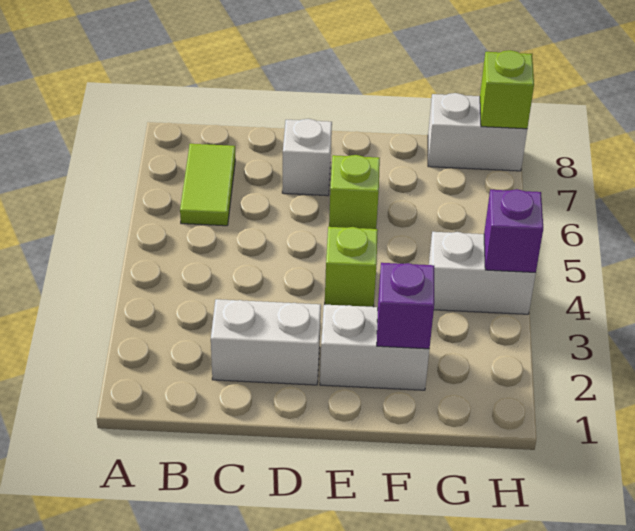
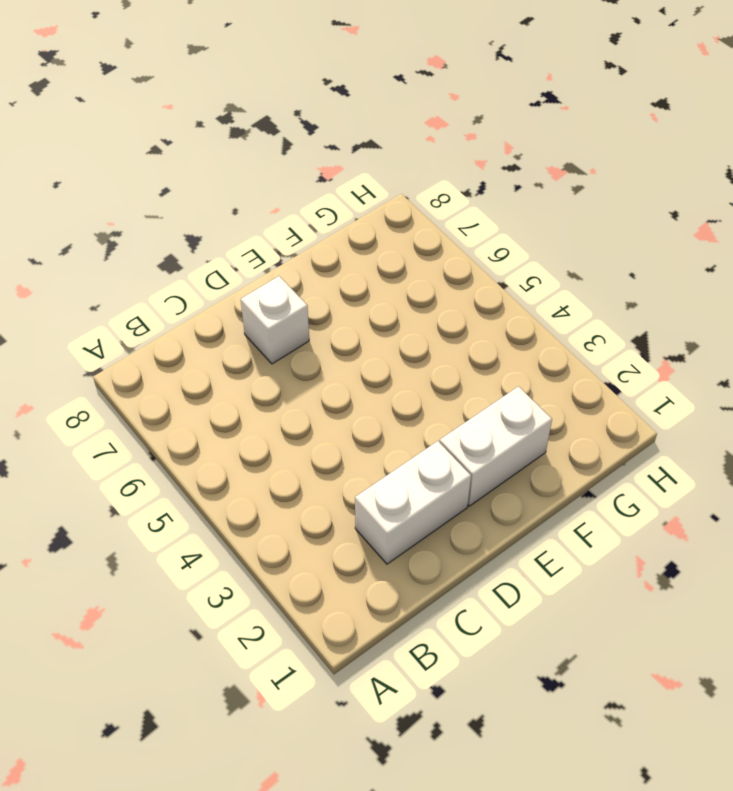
none -> lime 1x2 tile [180,144,235,226]
none -> lime 1x1 brick [325,227,378,307]

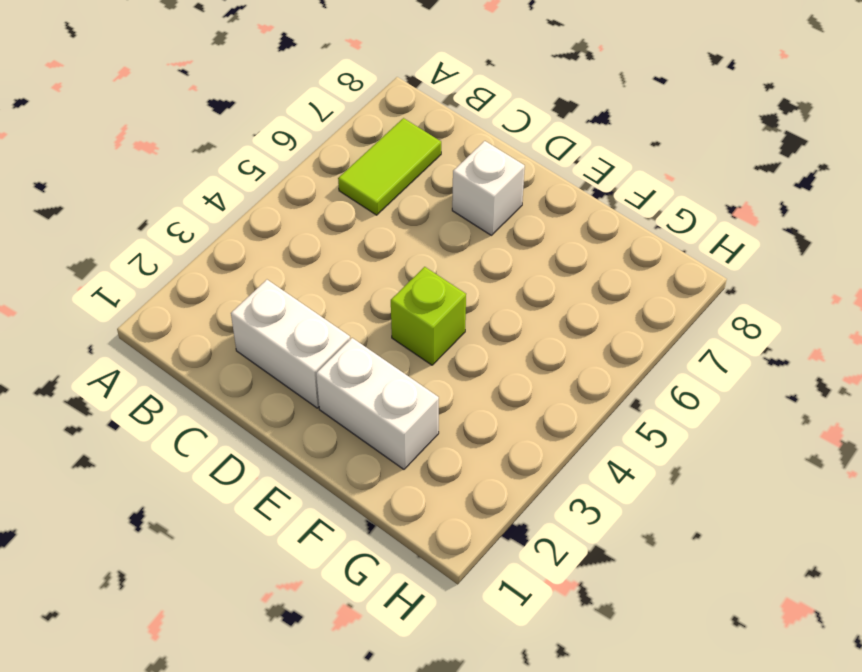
none -> lime 1x1 brick [329,155,380,229]
none -> white 1x2 brick [429,232,536,314]

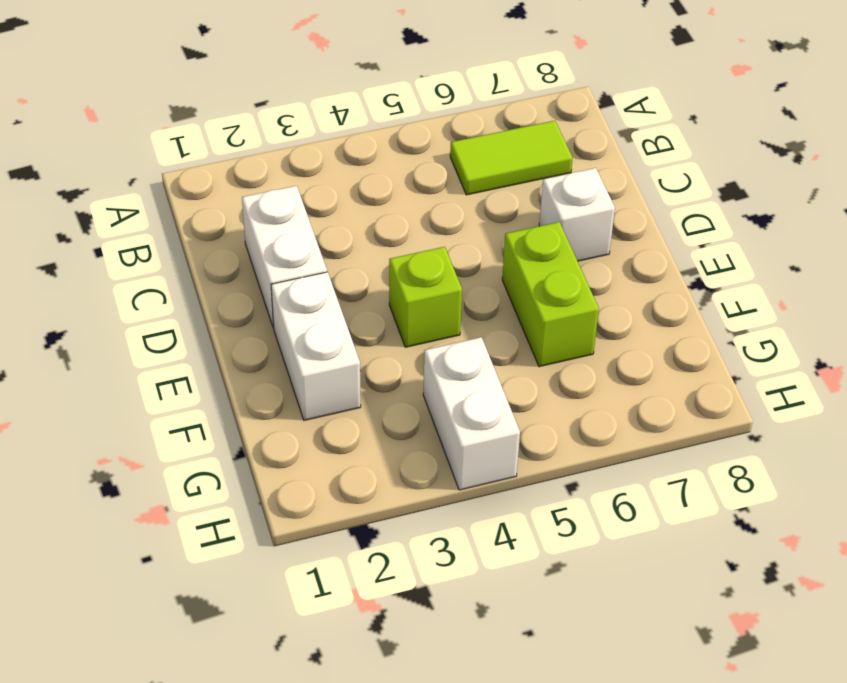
lime 1x2 brick [502,222,599,367] -> lime 1x1 brick [329,155,380,229]
none -> white 1x2 brick [428,93,527,171]
none -> purple 1x1 brick [377,263,434,349]

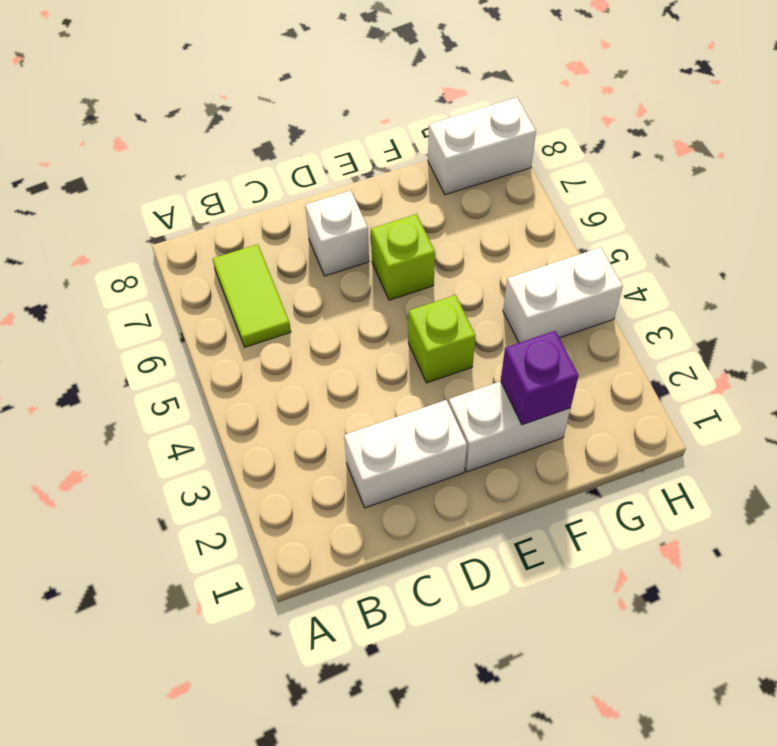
none -> purple 1x1 brick [484,189,543,272]
none -> lime 1x1 brick [480,50,534,129]

